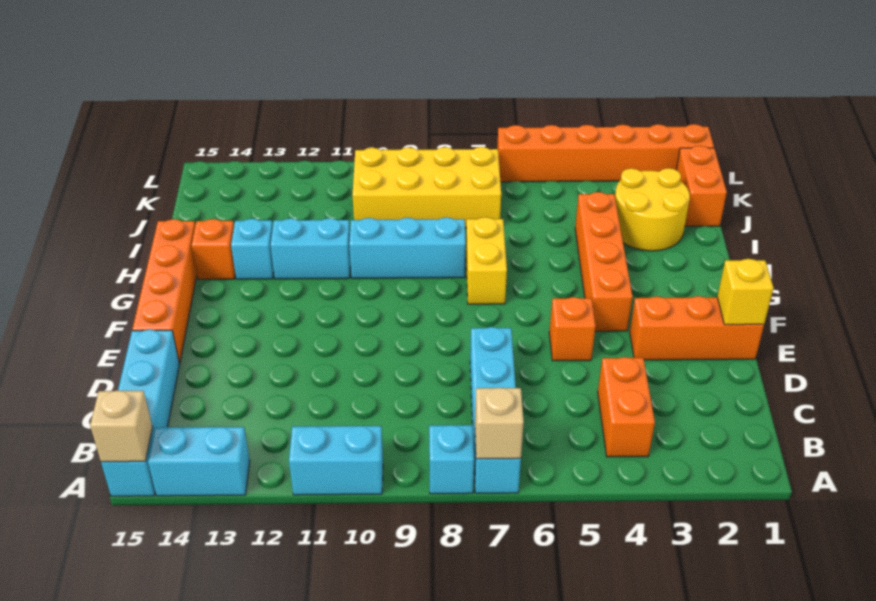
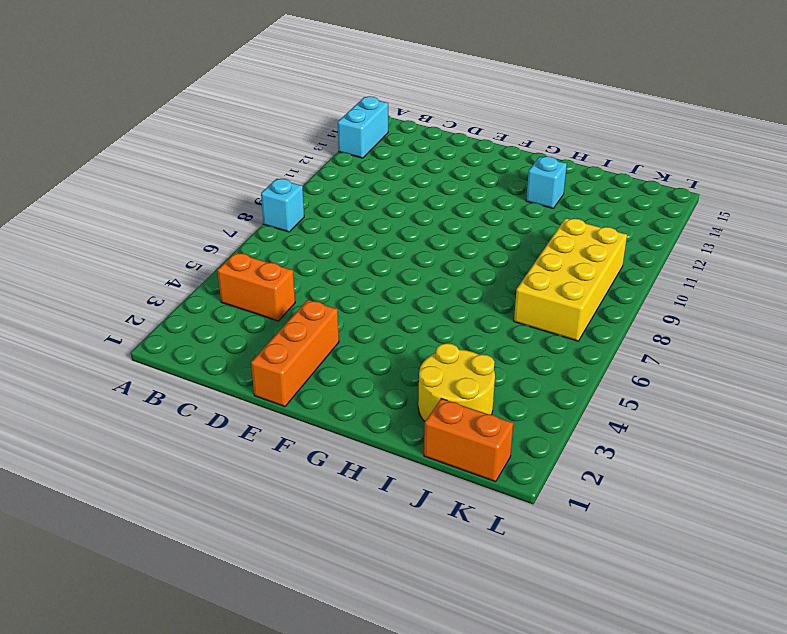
none -> cyan 1x4 brick [470,327,521,493]
none -> cyan 1x2 brick [289,426,383,495]
none -> cyan 1x4 brick [101,329,179,496]

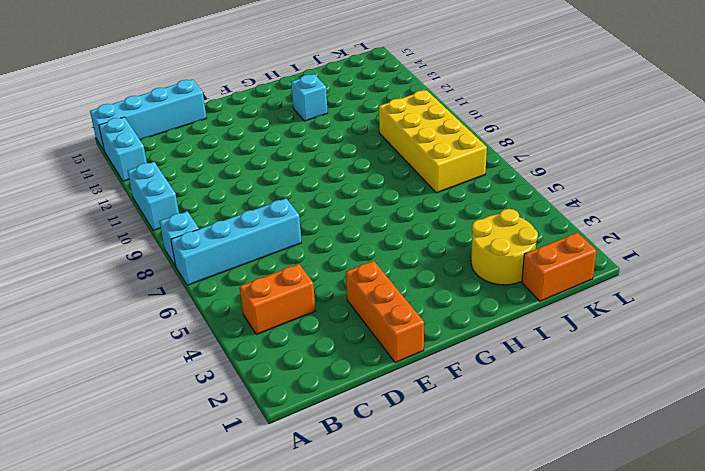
none -> orange 1x1 brick [549,297,596,361]
none -> orange 1x4 brick [132,219,197,363]
none -> orange 1x4 brick [575,192,633,331]

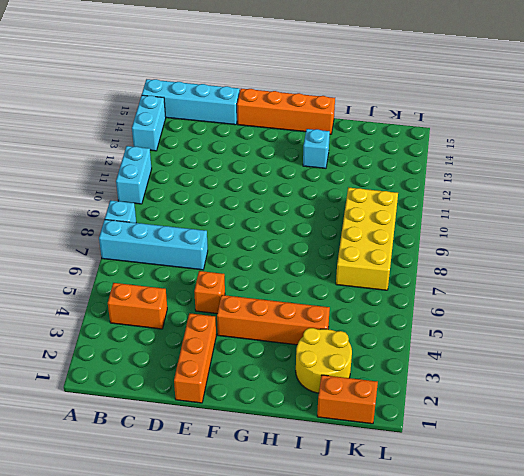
none -> yellow 1x2 brick [466,217,507,304]
none -> cyan 1x3 brick [349,217,466,278]
none -> cyan 1x2 brick [271,218,351,279]

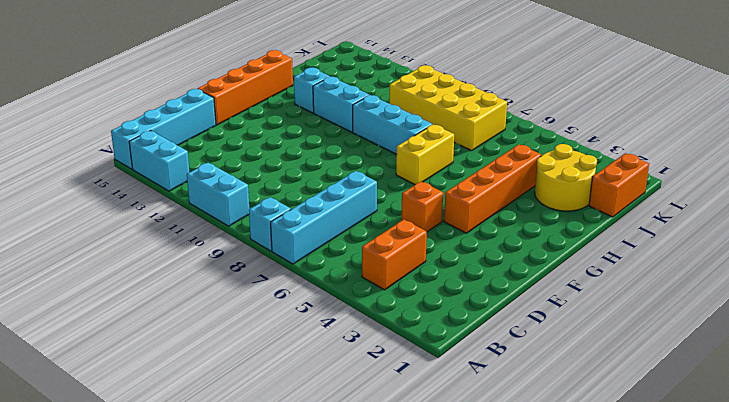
none -> orange 1x3 brick [630,296,764,360]
none -> orange 1x1 brick [192,219,235,279]
none -> orange 1x6 brick [497,124,714,182]

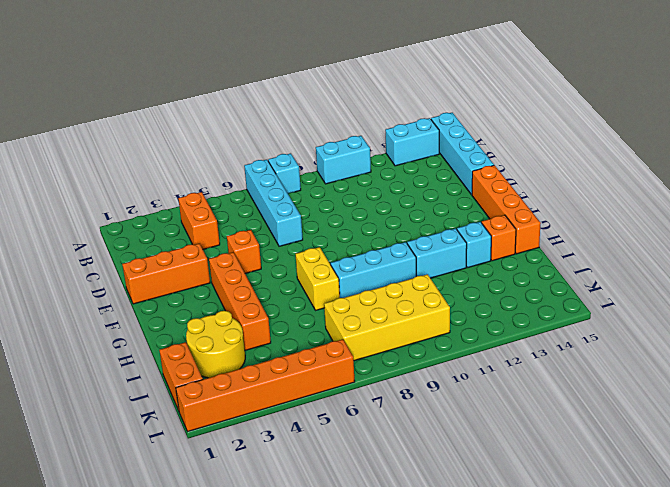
none -> tan 1x1 brick [475,387,524,459]
none -> tan 1x1 brick [90,390,153,462]
none -> yellow 1x1 brick [717,259,773,325]

